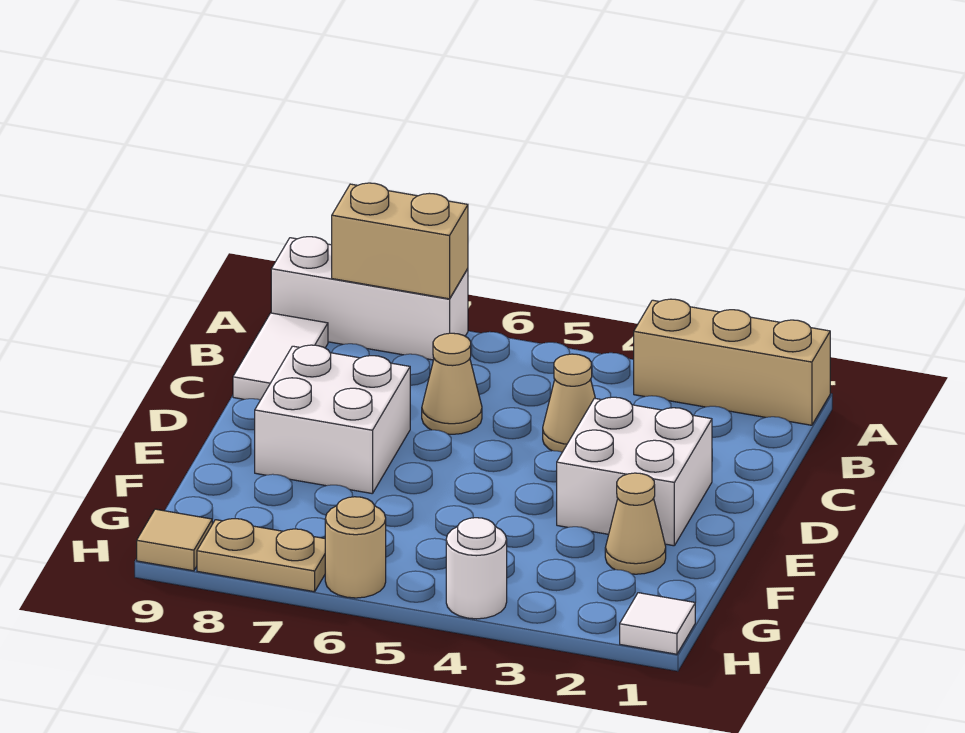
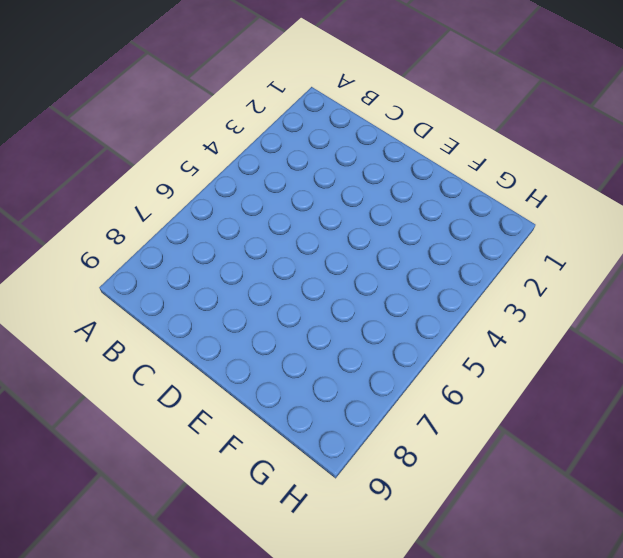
none -> tan 1x3 brick [634,299,830,425]
none -> white 1x3 brick [271,237,468,360]
none -> white 1x2 tile [233,313,328,400]

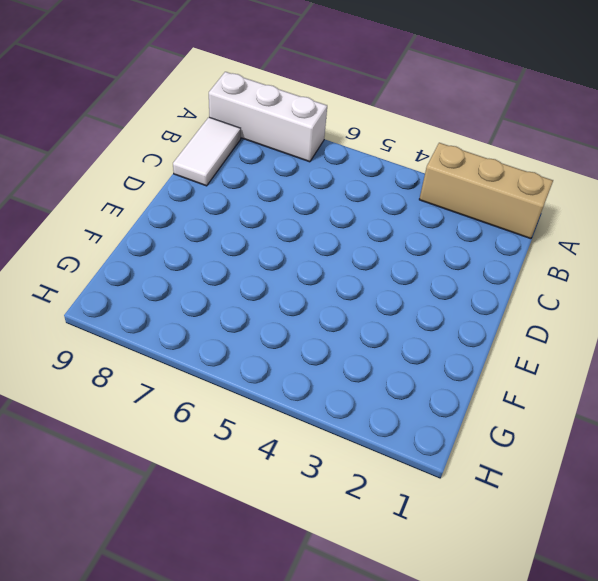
none -> tan 1x1 cone [543,354,595,452]
none -> tan 1x1 cone [422,333,482,434]
none -> white 2x2 brick [557,397,712,546]

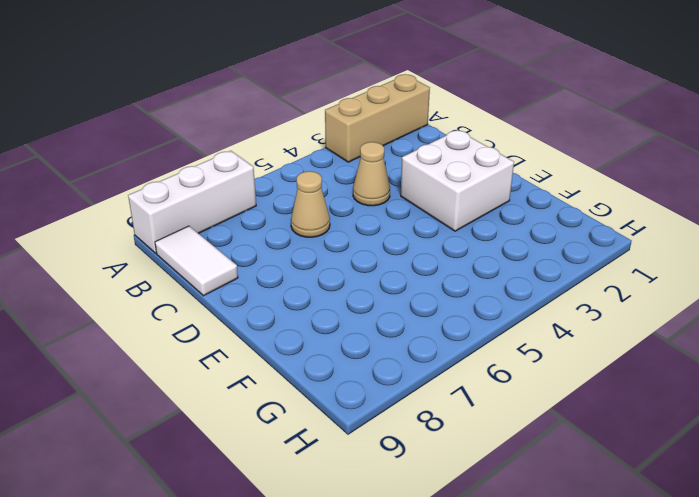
none -> white 2x2 brick [255,345,410,494]
none -> tan 1x1 cone [605,473,666,574]
none -> white 1x1 tile [620,593,695,654]

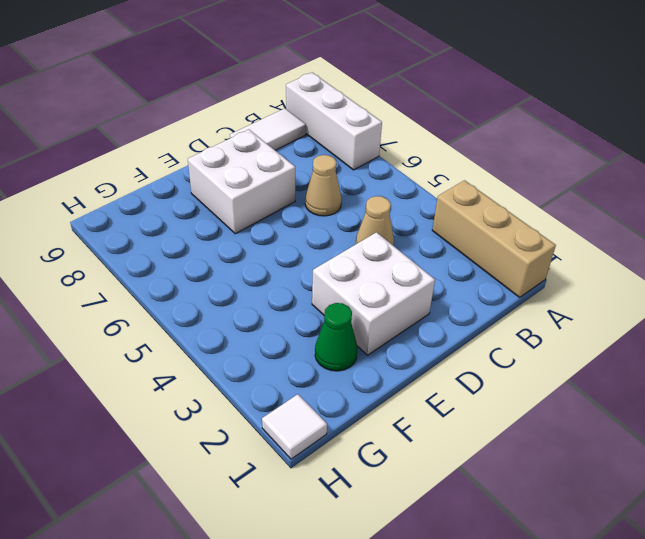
green 1x1 cone [315,303,358,371] -> tan 1x1 cone [605,473,666,574]
none -> white 1x1 round brick [446,518,507,619]
none -> tan 1x1 round brick [325,497,386,598]
none -> tan 1x2 plate [197,519,325,592]

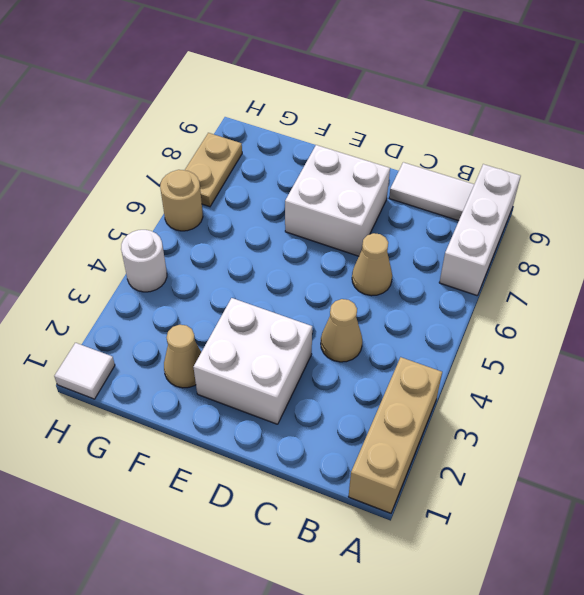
none -> tan 1x1 tile [137,509,212,571]
none -> tan 1x2 brick [332,183,468,299]

